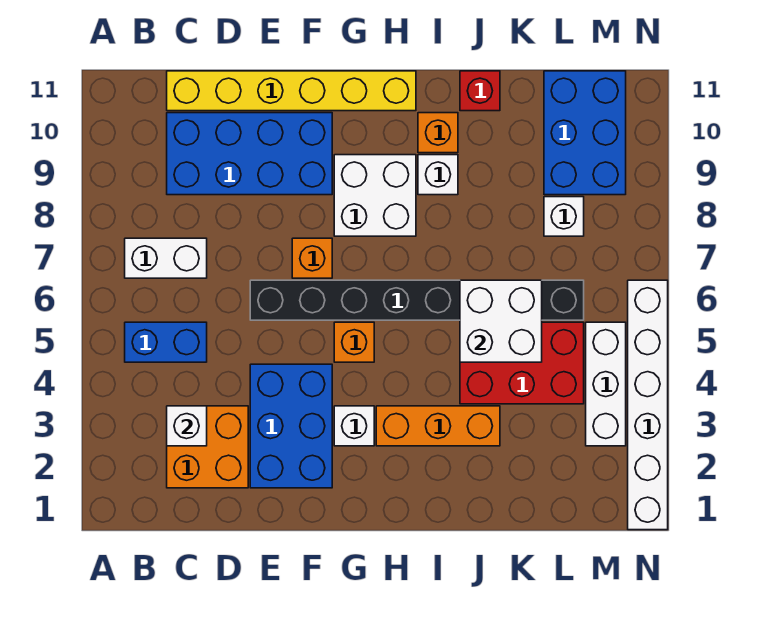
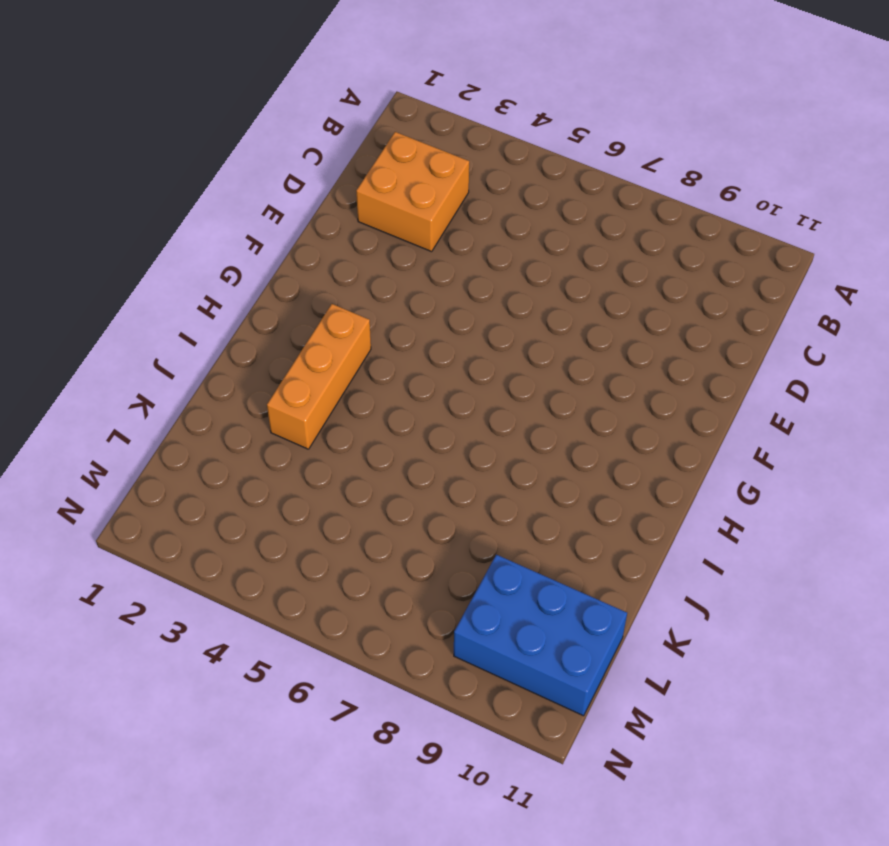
none -> blue 1x2 brick [125,322,207,362]
none -> white 1x2 brick [125,238,207,278]
none -> blue 2x4 brick [167,113,332,195]

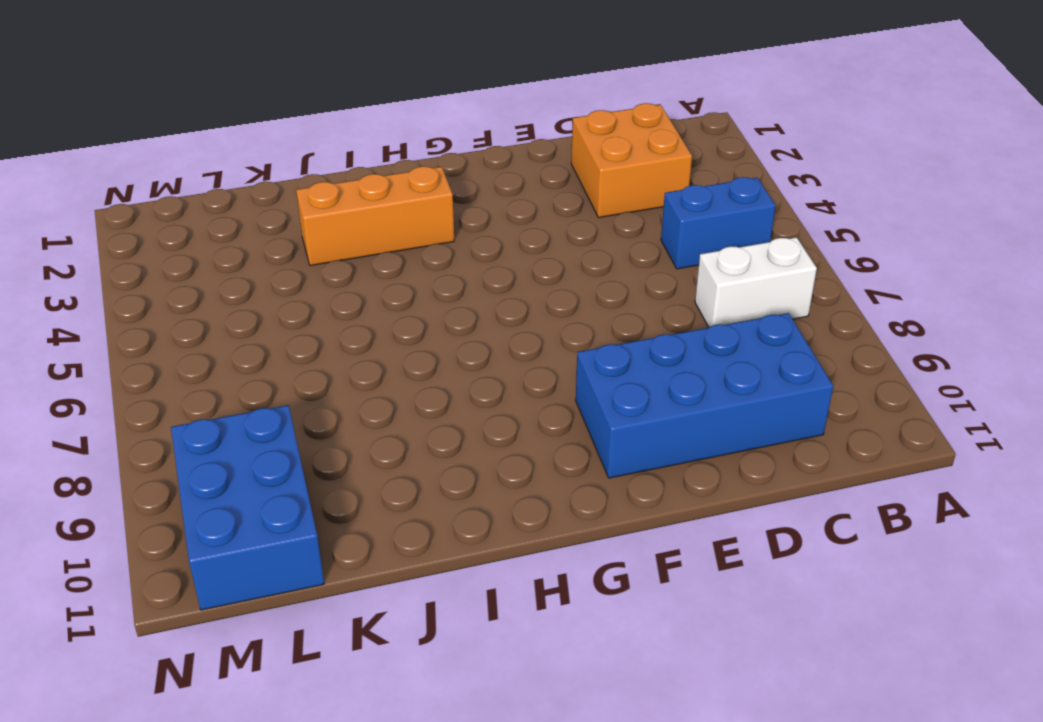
none -> yellow 1x6 brick [167,71,416,111]
none -> blue 2x3 brick [250,364,332,488]
none -> black 1x8 brick [250,280,584,320]

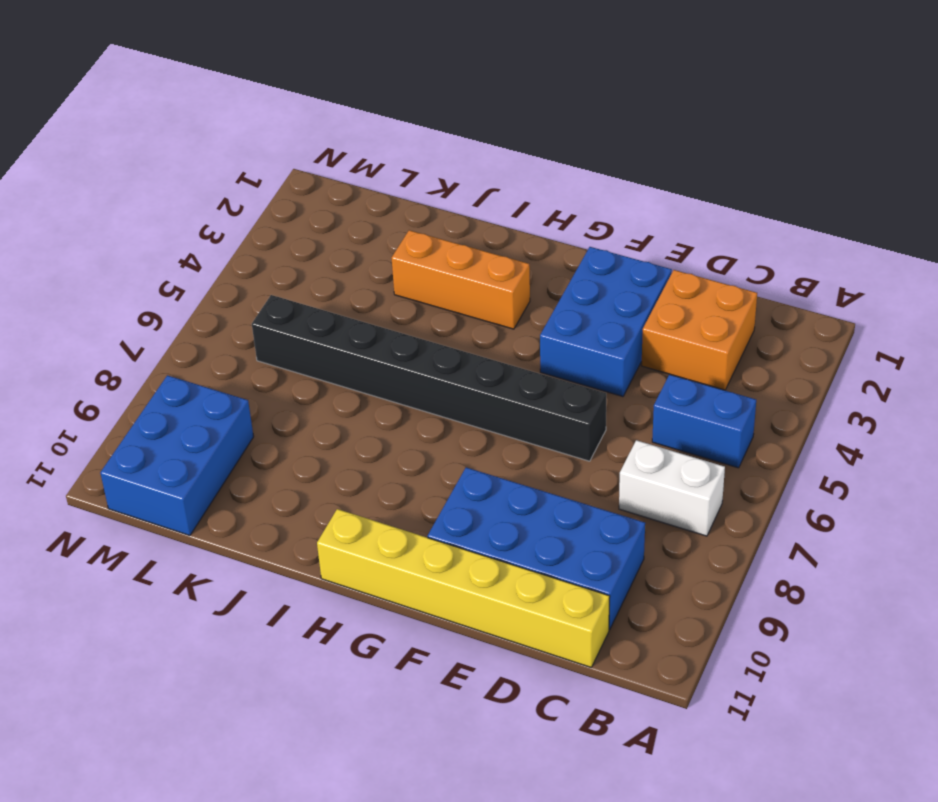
none -> orange 1x1 brick [292,238,332,278]
none -> white 1x1 brick [334,406,374,446]
none -> orange 1x1 brick [334,322,374,362]

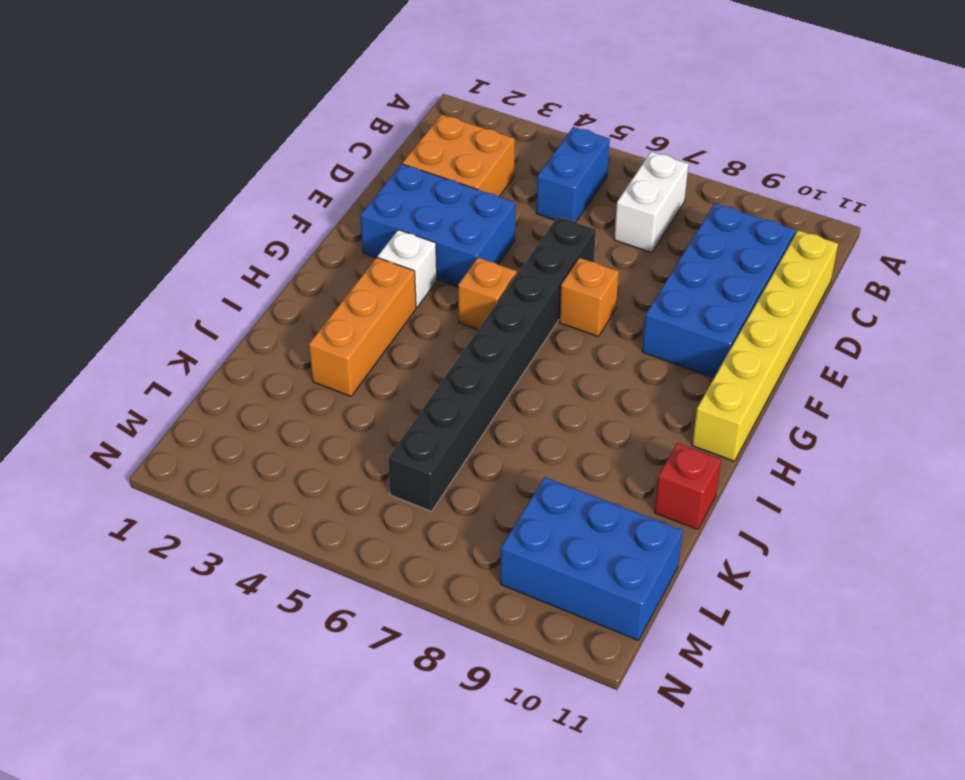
none -> white 2x2 brick [334,155,416,236]
none -> white 1x1 brick [418,155,458,195]
none -> orange 1x1 brick [418,113,458,153]

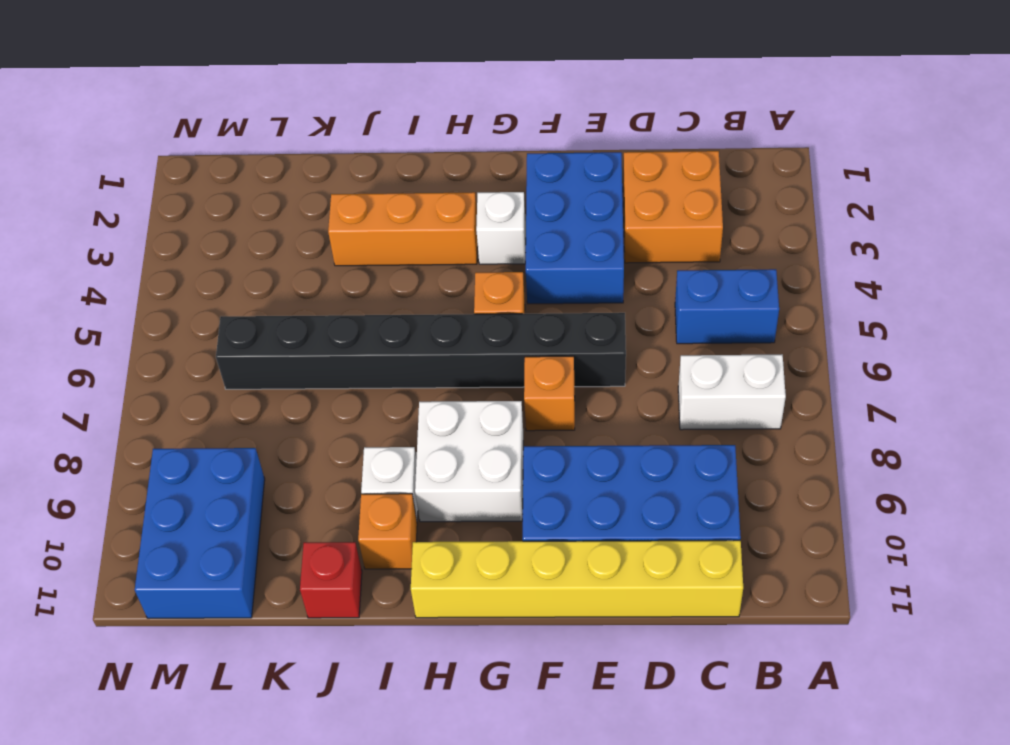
none -> red 2x3 brick [460,322,584,404]
none -> white 1x1 brick [544,197,584,236]
none -> white 1x3 brick [586,322,626,446]

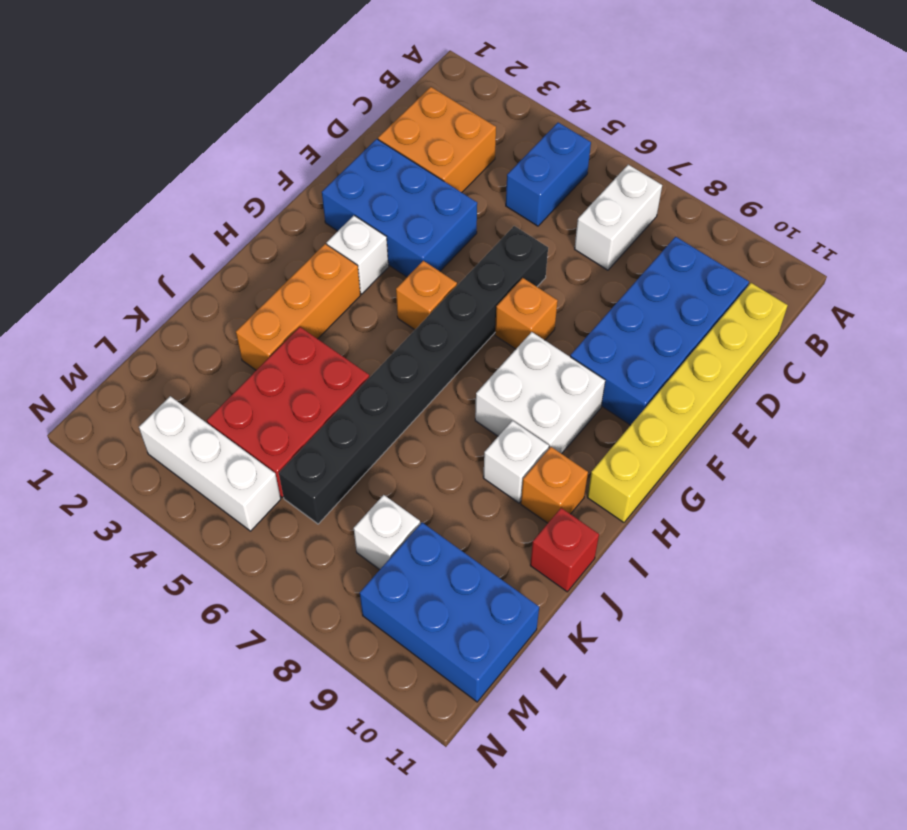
none -> white 1x6 brick [628,280,668,530]
none -> white 1x1 brick [167,406,207,446]
none -> white 2x2 brick [460,280,542,362]

